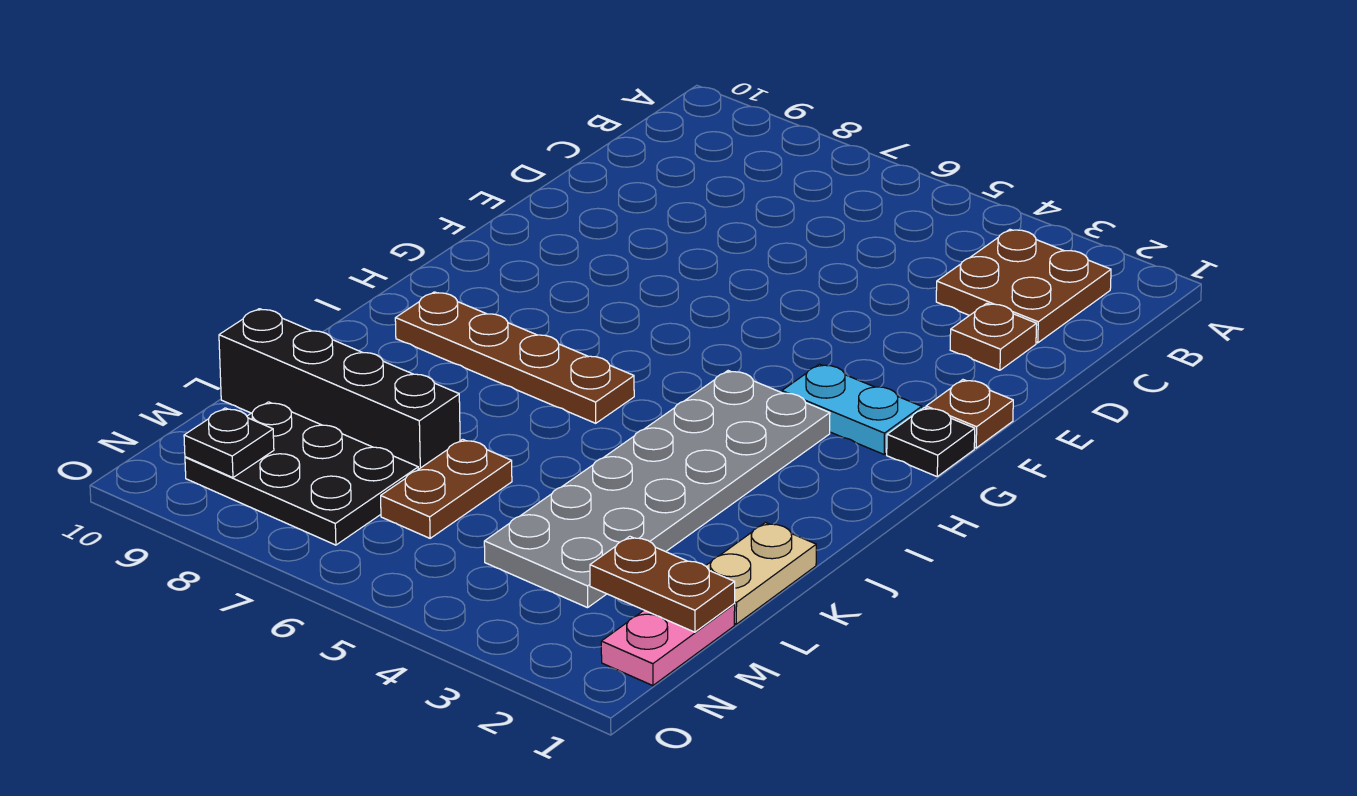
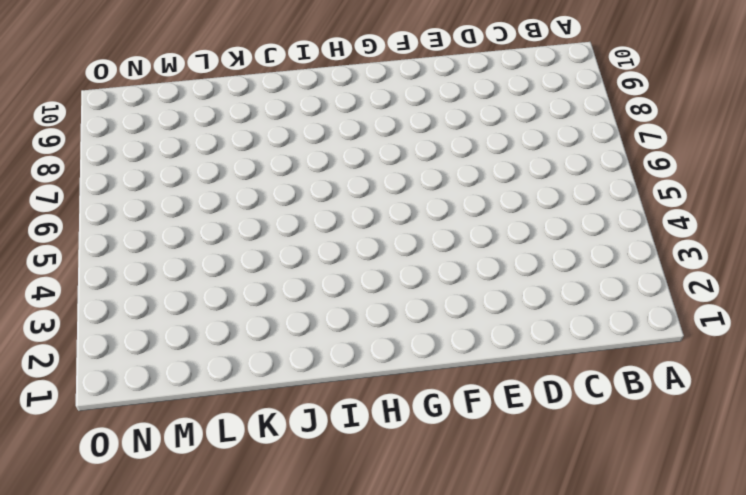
none -> brown 2x2 plate [936,229,1111,343]
none -> brown 1x1 plate [950,303,1037,370]
none -> brown 1x1 plate [926,380,1013,448]

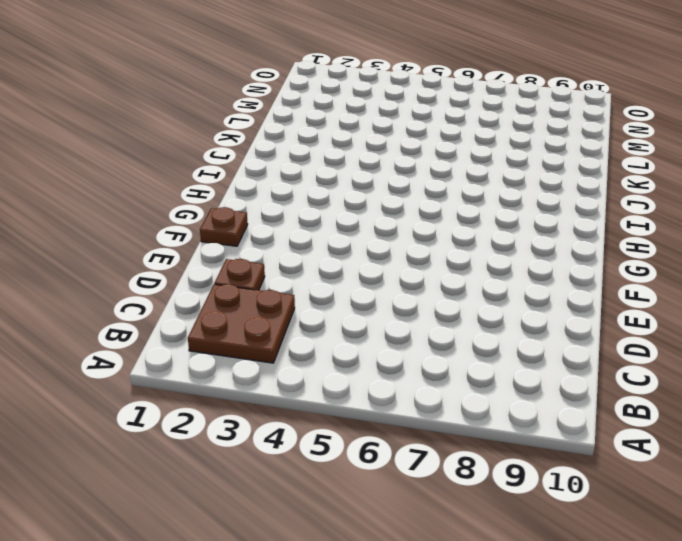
none -> black 1x1 plate [887,407,975,476]
none -> cyan 1x2 plate [782,364,922,454]
none -> grey 2x6 plate [484,371,830,608]

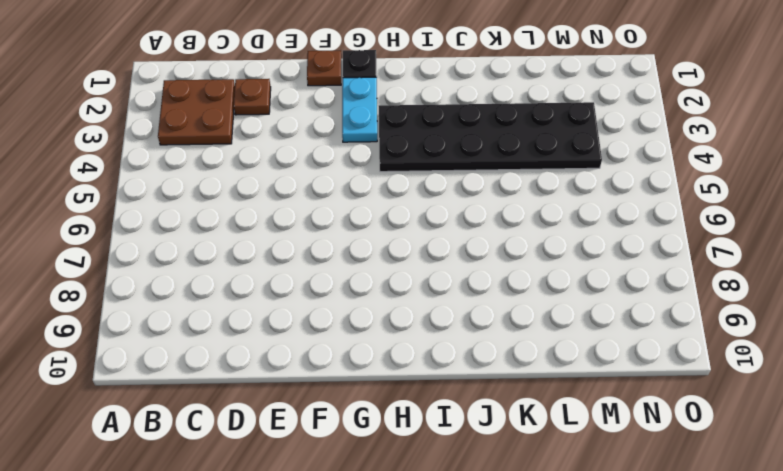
black 2x6 plate [379,102,602,172] -> grey 2x6 plate [484,371,830,608]
none -> brown 1x4 plate [395,292,634,423]
none -> tan 1x2 plate [706,523,816,624]
none -> brown 1x2 plate [381,439,512,538]

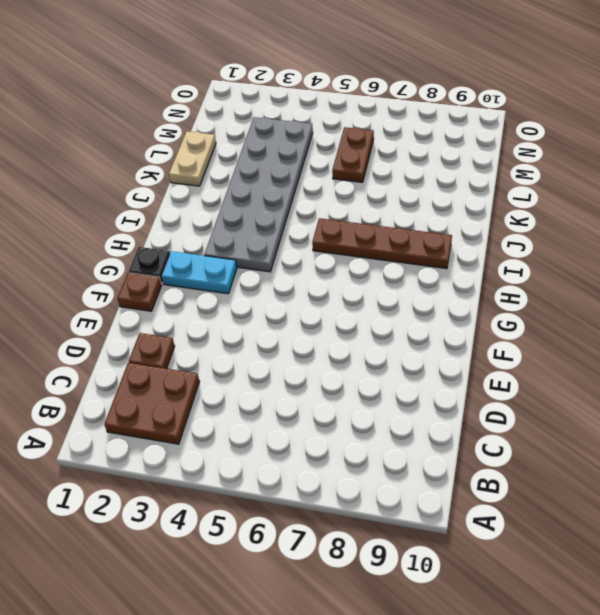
none -> black 1x4 brick [219,309,460,469]
none -> pink 1x2 plate [601,604,735,686]
none -> black 2x3 plate [185,402,418,545]

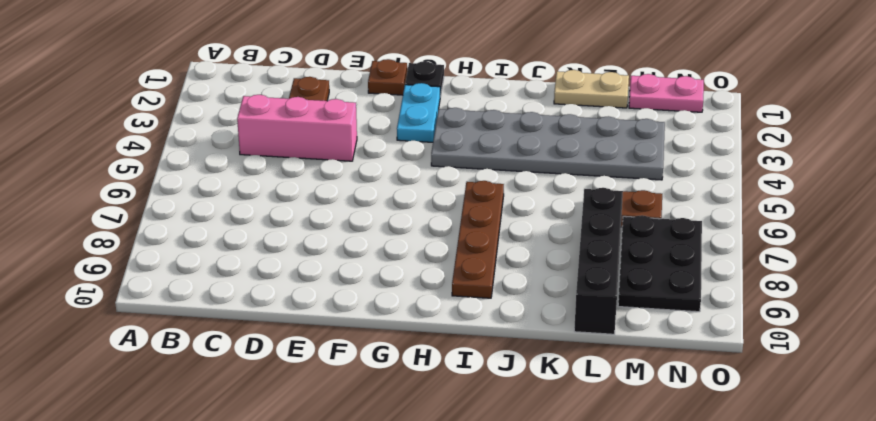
pink 1x3 brick [237,95,357,161] -> none
none -> brown 2x2 plate [936,229,1111,343]
none -> brown 1x2 plate [590,536,735,632]
none -> black 1x1 plate [184,408,274,478]

